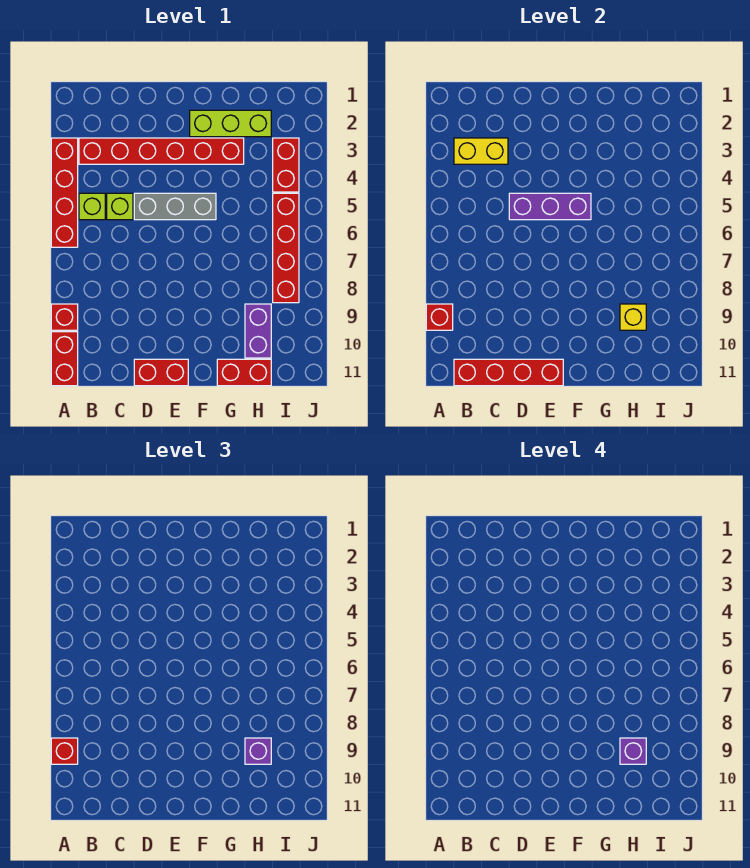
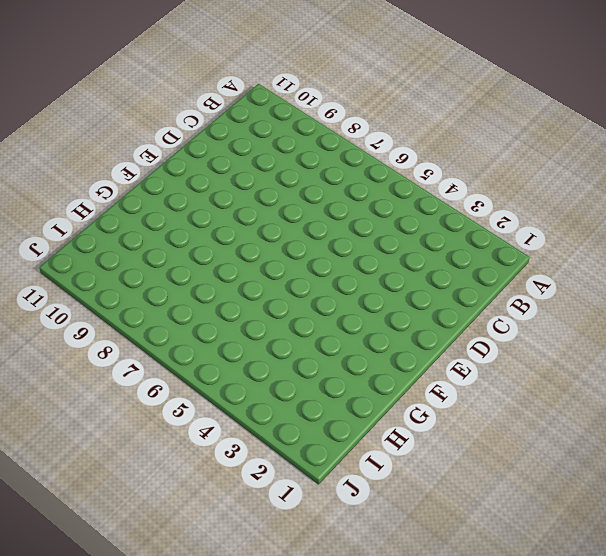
none -> red 1x4 brick [51,138,78,247]
none -> red 1x1 brick [51,304,78,330]
none -> red 1x2 brick [51,332,78,386]

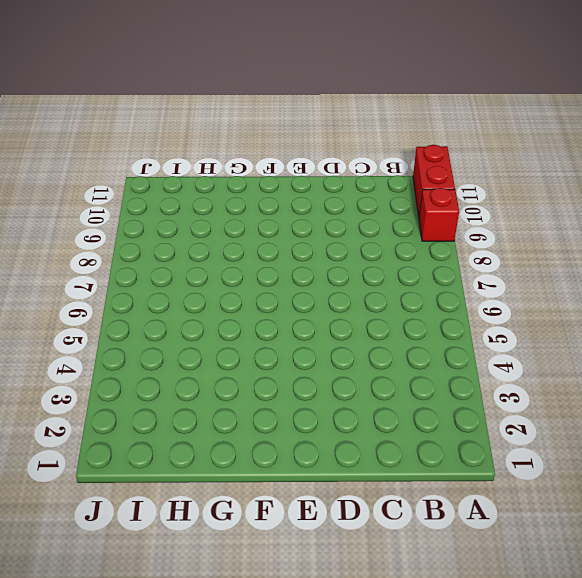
none -> red 1x4 brick [51,138,78,247]
none -> red 1x6 brick [79,138,244,164]
none -> lime 1x1 brick [79,193,105,220]

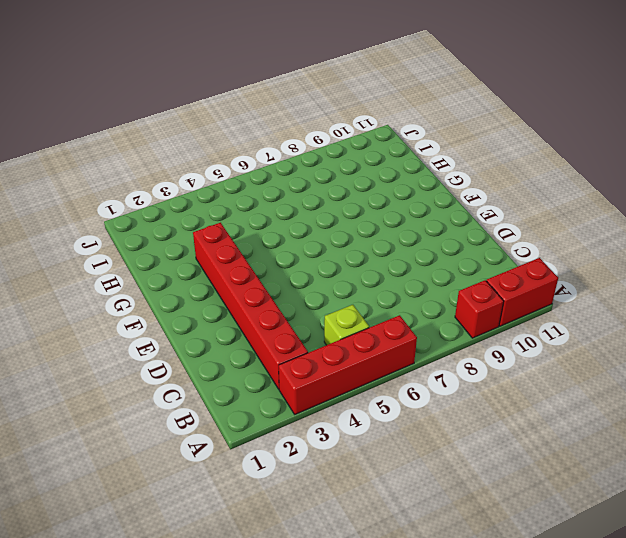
none -> lime 1x1 brick [107,193,133,220]
none -> grey 1x3 brick [134,193,216,220]
none -> red 1x2 brick [134,359,188,386]

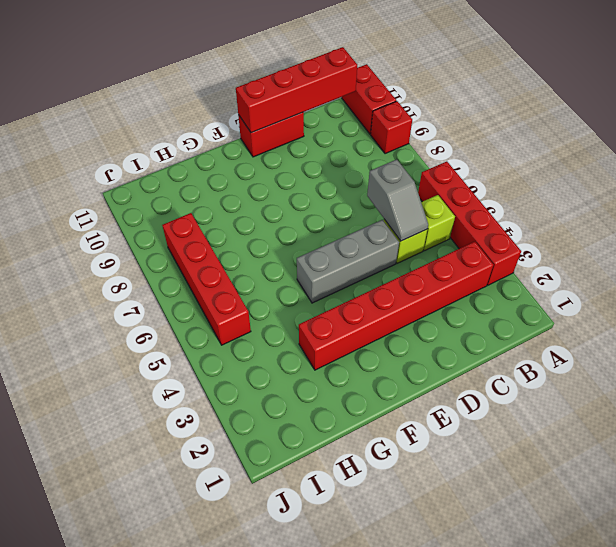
grey 1x2 slope [367,159,428,241] -> none
none -> lime 1x3 brick [190,110,271,137]
none -> red 1x2 brick [217,359,271,386]
none -> purple 1x2 brick [245,304,271,358]

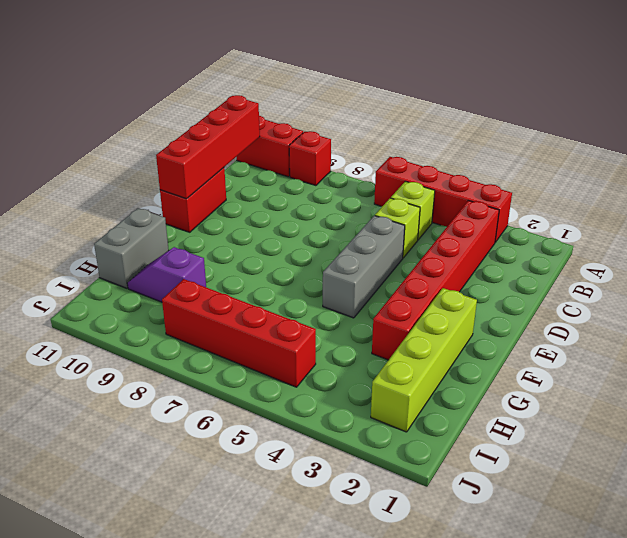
lime 1x4 brick [371,288,477,432] -> lime 1x3 brick [190,110,271,137]
grey 1x2 brick [94,208,169,288] -> red 1x2 brick [217,359,271,386]
purple 1x2 slope [127,247,206,302] -> purple 1x2 brick [245,304,271,358]
none -> red 1x2 brick [273,138,299,192]
none -> red 1x1 brick [426,304,453,330]
none -> yellow 1x2 brick [454,138,508,164]

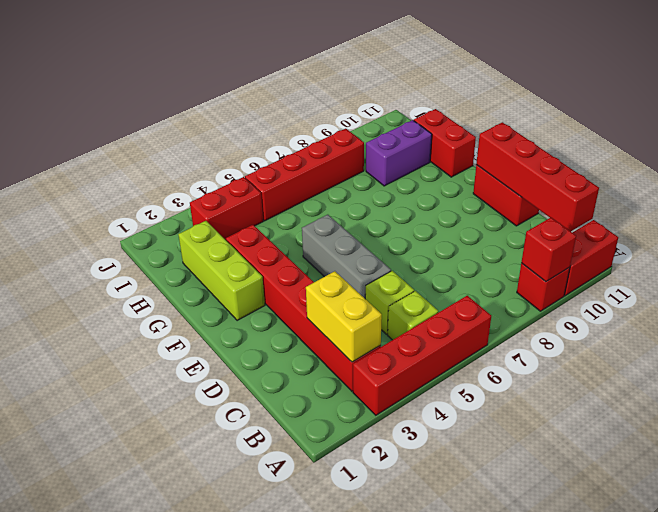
none -> purple 1x3 brick [509,193,591,220]
none -> yellow 1x1 brick [620,304,646,330]
none -> red 1x1 brick [51,738,78,764]

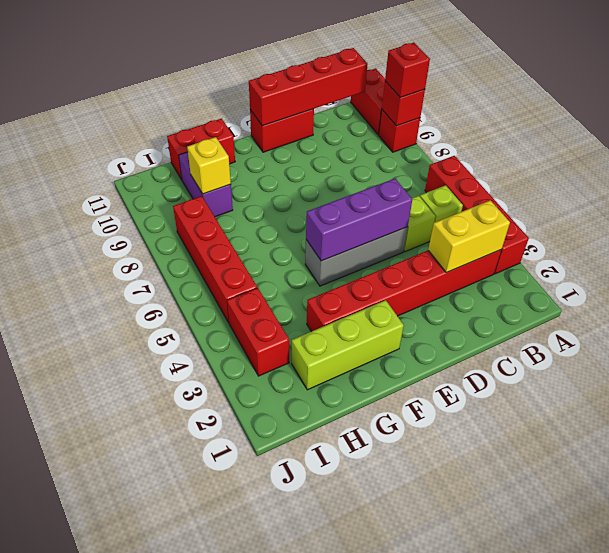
none -> purple 1x1 brick [245,738,271,764]
none -> purple 1x1 brick [620,738,646,764]

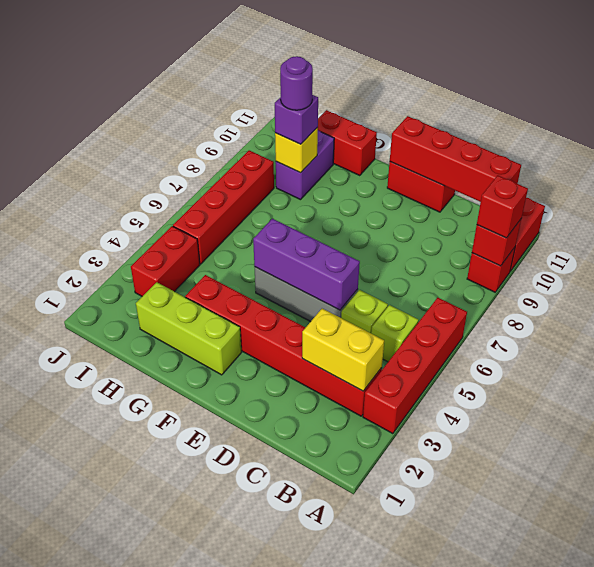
purple 1x1 round brick [280,56,313,110] -> purple 1x1 brick [620,738,646,764]

